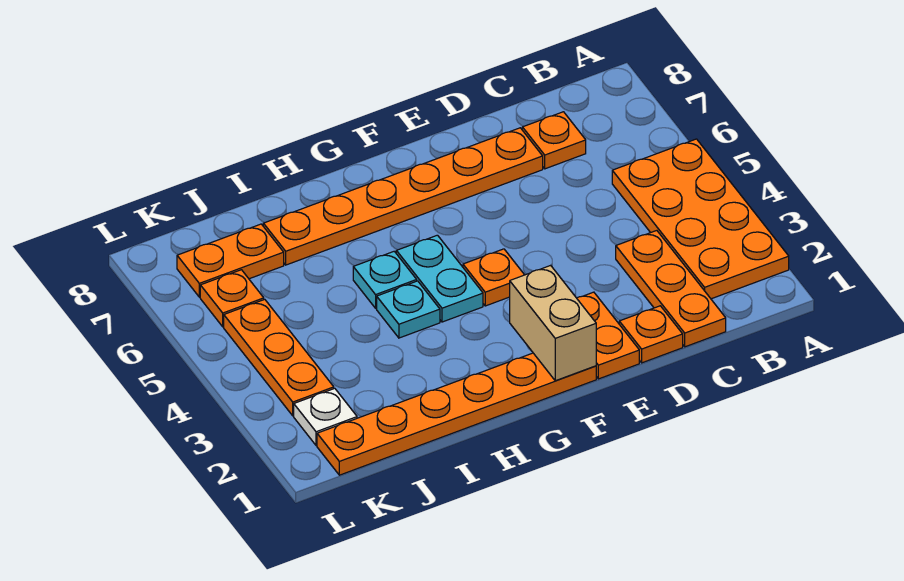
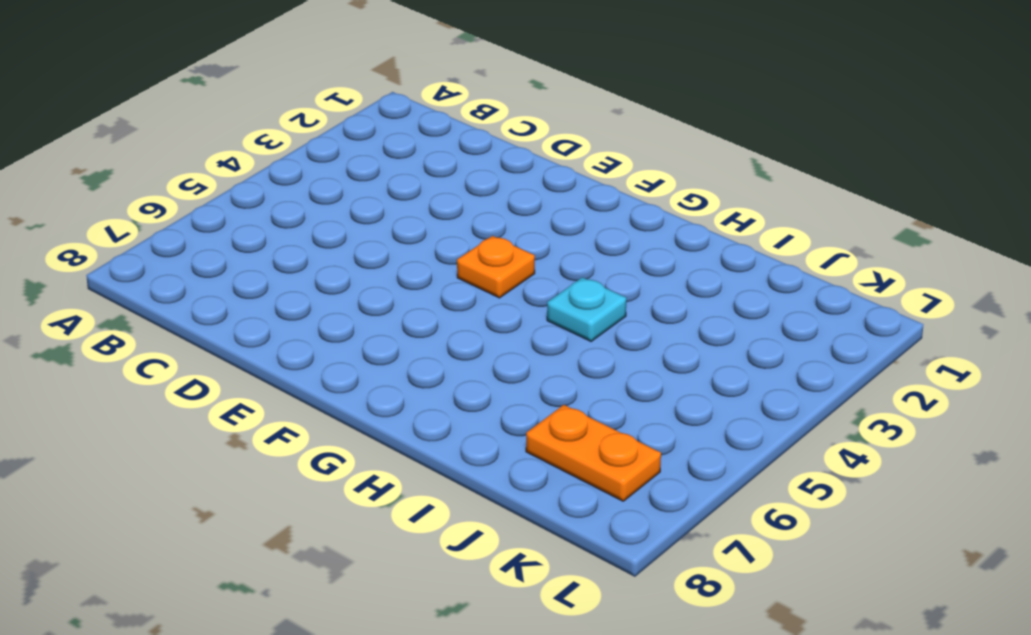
none -> orange 2x4 plate [612,139,789,299]
none -> orange 1x3 plate [616,231,726,347]
none -> orange 1x1 plate [522,112,586,169]

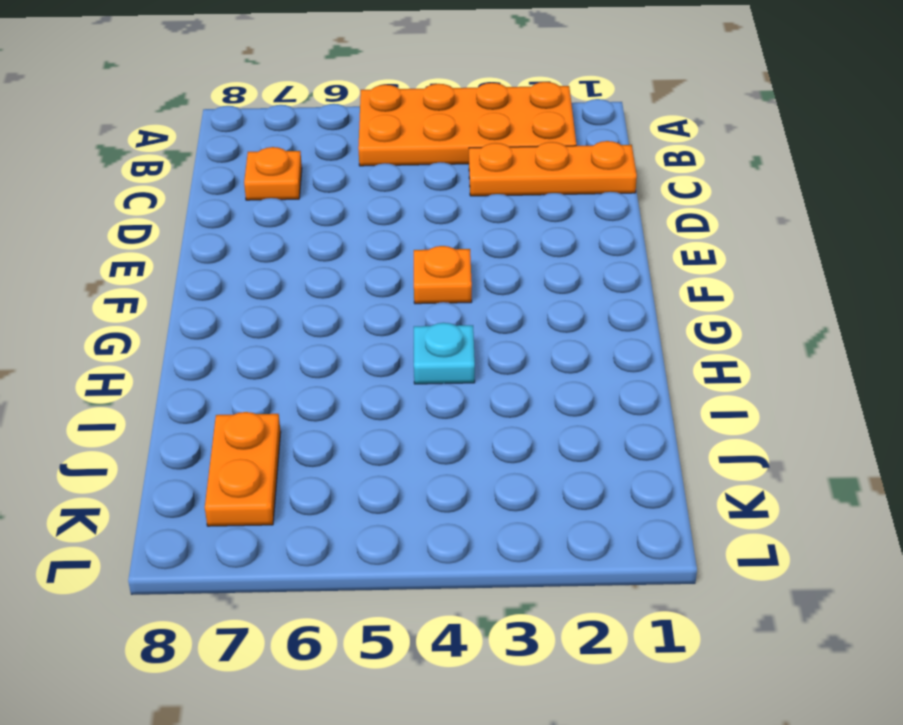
none -> orange 1x1 plate [619,306,683,363]
none -> orange 1x6 plate [263,128,543,265]
none -> orange 1x2 plate [577,292,639,379]

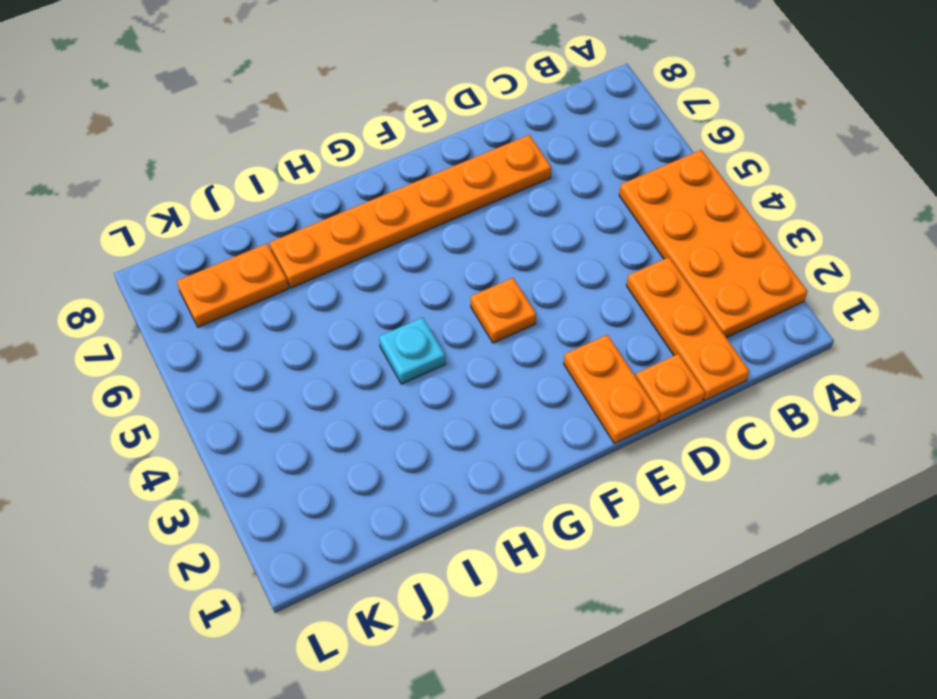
none -> orange 1x1 plate [522,112,586,169]
none -> orange 1x6 plate [317,353,596,475]
none -> cyan 1x2 plate [396,235,483,322]

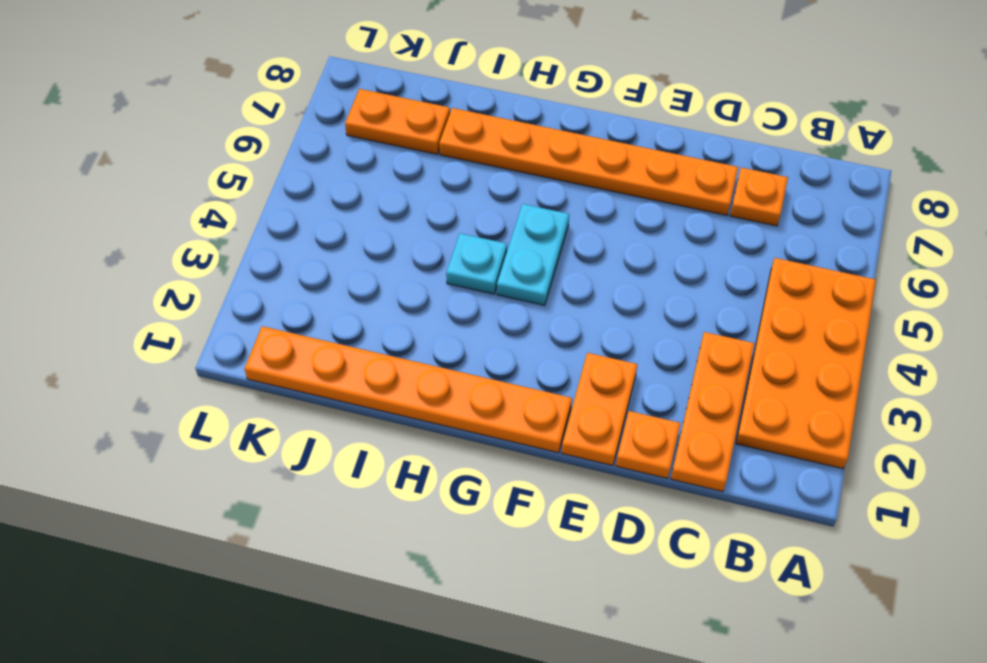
none -> orange 1x1 plate [463,249,524,306]
none -> cyan 1x1 plate [353,251,417,308]
none -> white 1x1 plate [294,388,357,446]

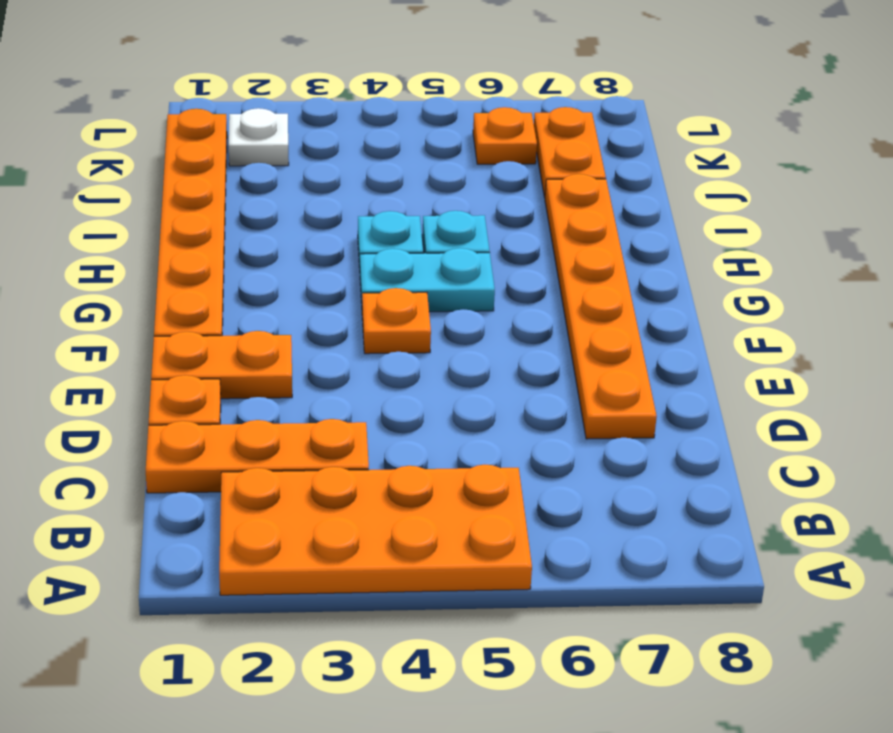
none -> orange 1x1 plate [522,112,586,169]
none -> orange 1x3 plate [224,299,334,416]
none -> tan 1x2 brick [510,265,596,381]

